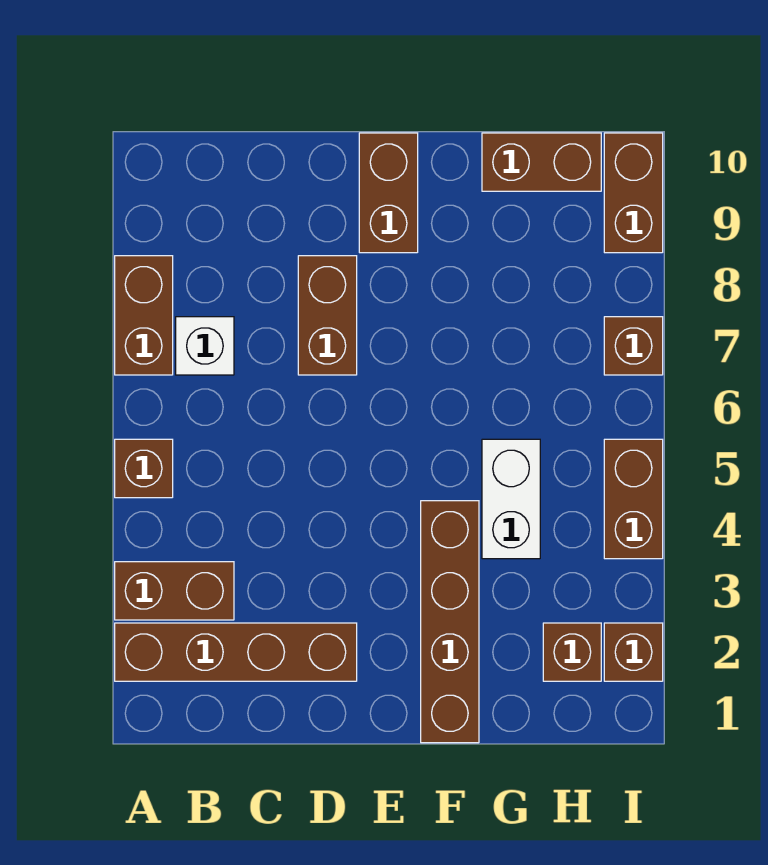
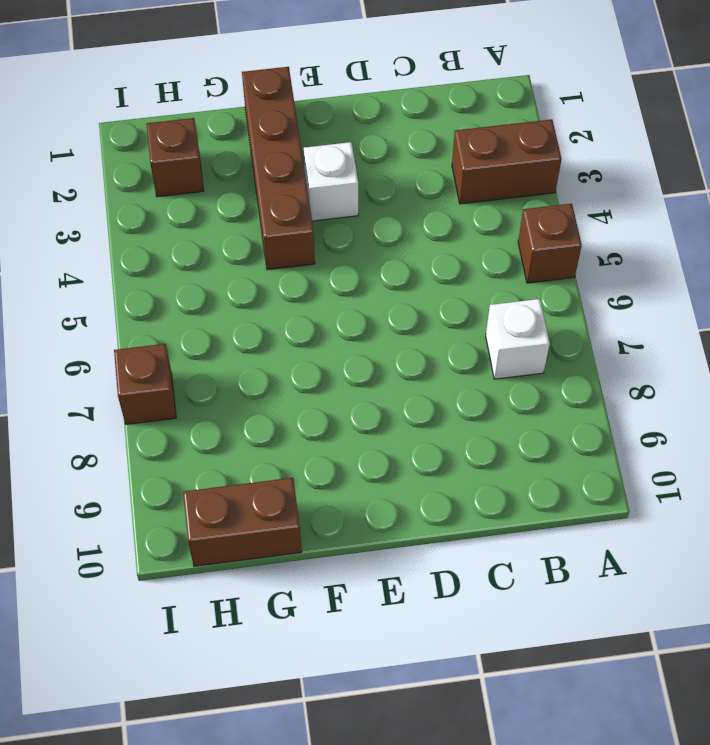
white 1x1 brick [304,142,358,221] -> none
none -> brown 1x4 brick [115,623,357,681]
none -> brown 1x2 brick [115,256,173,375]
none -> brown 1x2 brick [298,256,357,375]

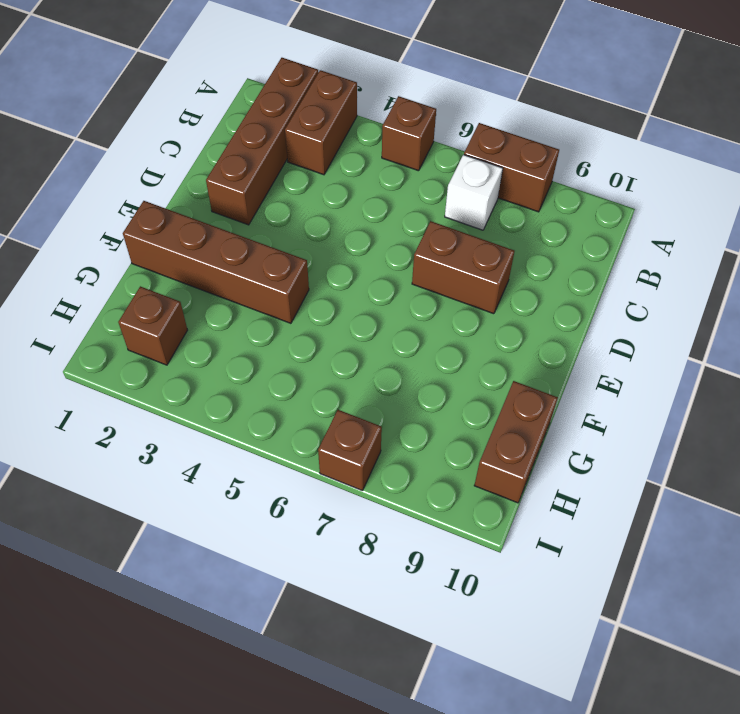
none -> brown 1x2 brick [359,133,418,253]
none -> white 1x2 brick [482,439,540,559]
none -> brown 1x1 brick [604,623,663,681]

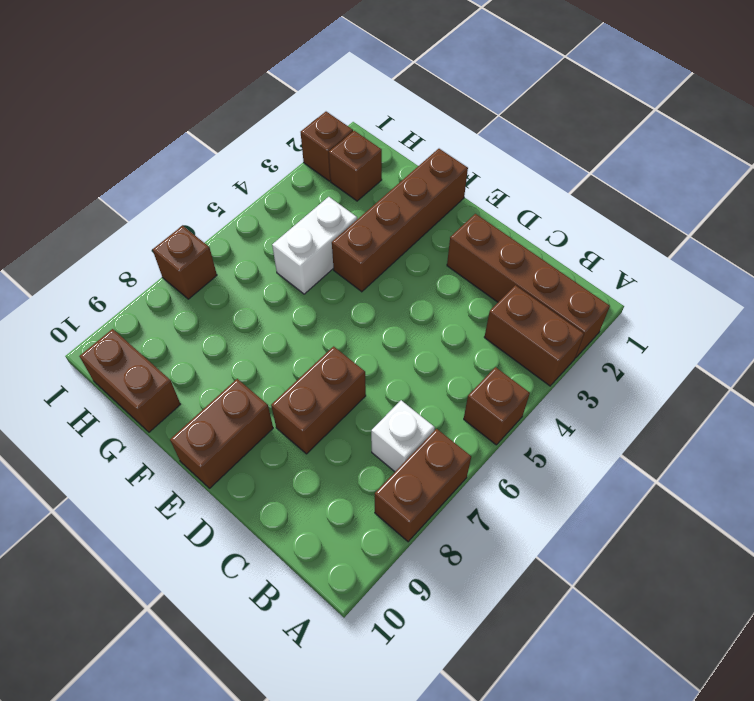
none -> brown 1x2 brick [604,439,663,559]
none -> brown 1x2 brick [604,133,663,253]

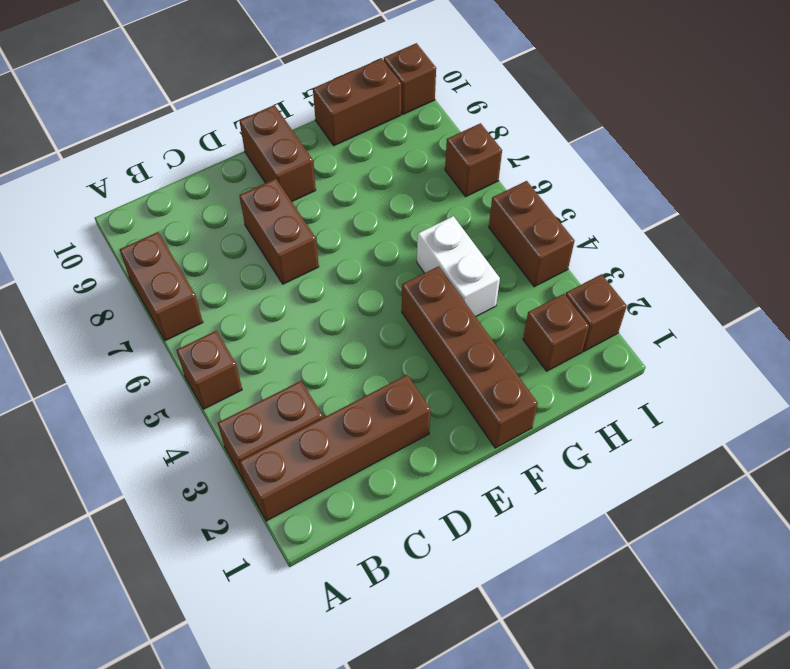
brown 1x1 brick [384,43,436,114] -> brown 1x2 brick [604,133,663,253]
none -> white 1x1 brick [176,317,234,375]

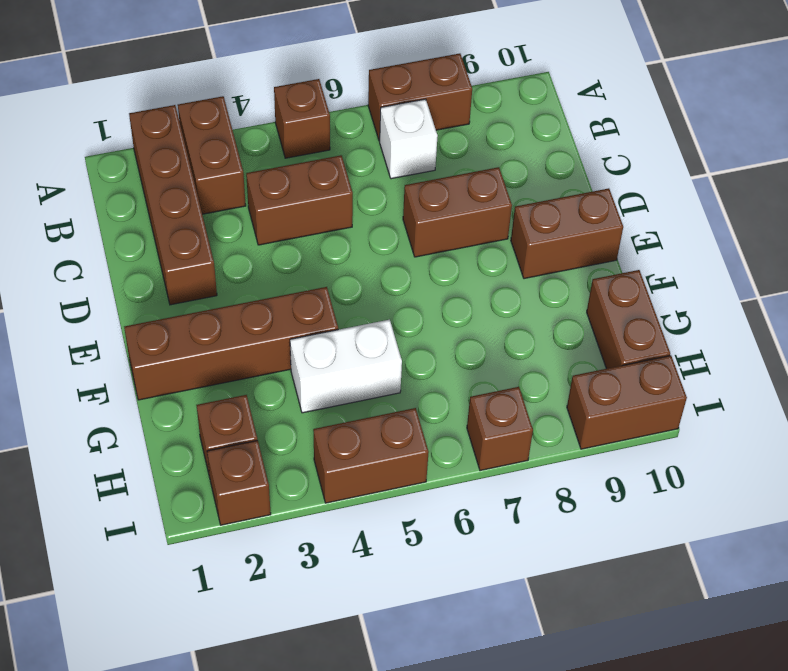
brown 1x2 brick [246,155,353,245] -> none

